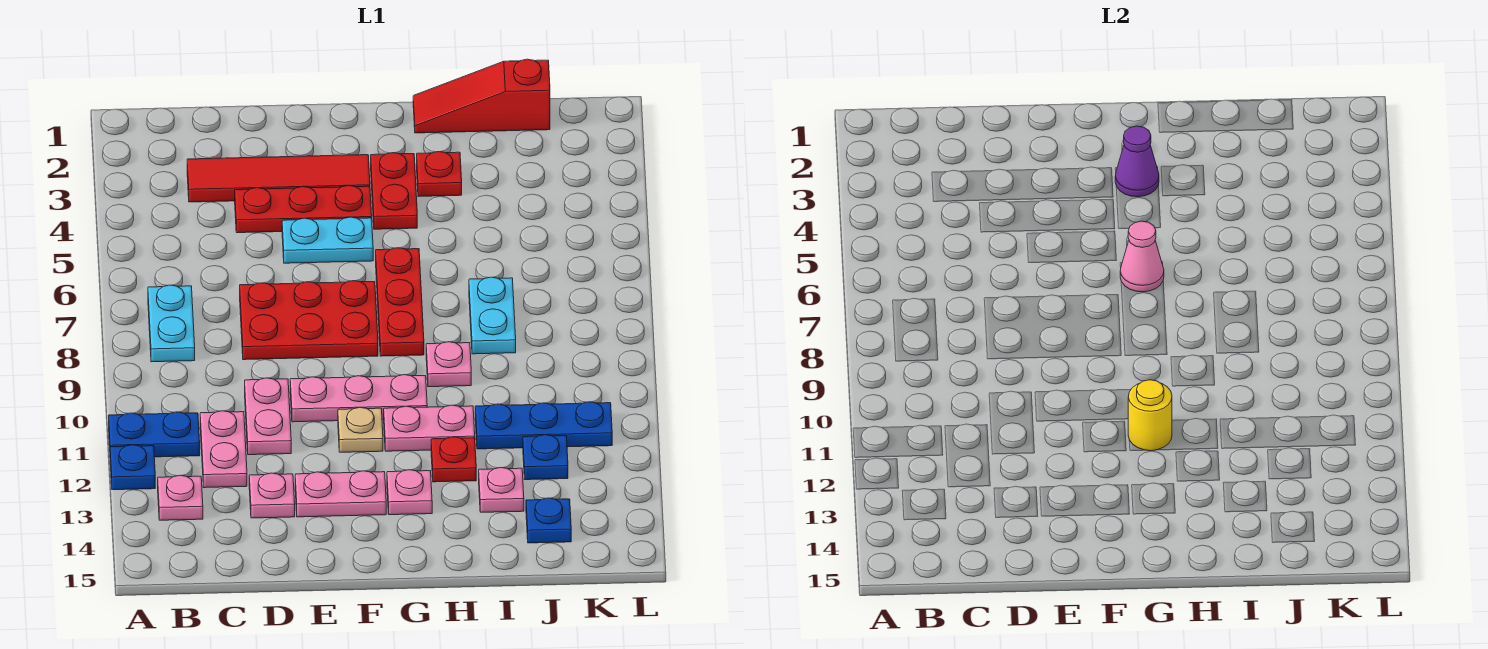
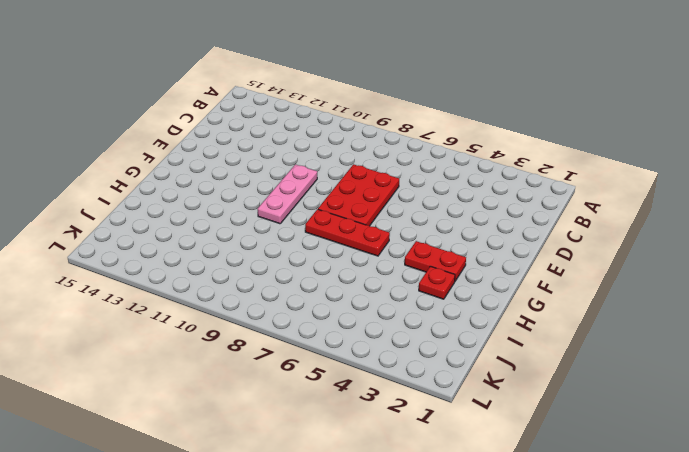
none -> blue 1x2 plate [109,412,200,457]
none -> blue 1x1 plate [110,445,155,490]
none -> cyan 1x2 plate [148,285,195,362]
none -> pink 1x1 plate [158,475,203,520]

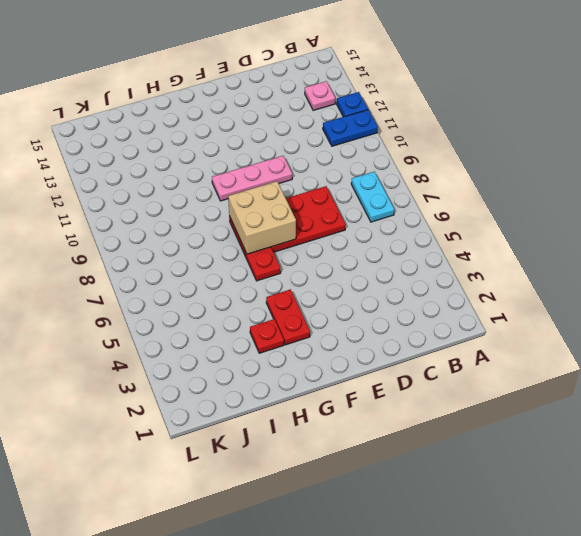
tan 2x2 brick [228,181,296,254] -> none
none -> red 1x4 tile [187,155,370,202]
none -> pink 1x2 plate [200,411,247,488]
none -> red 1x3 plate [235,185,372,233]
none -> pink 1x2 plate [245,378,291,455]

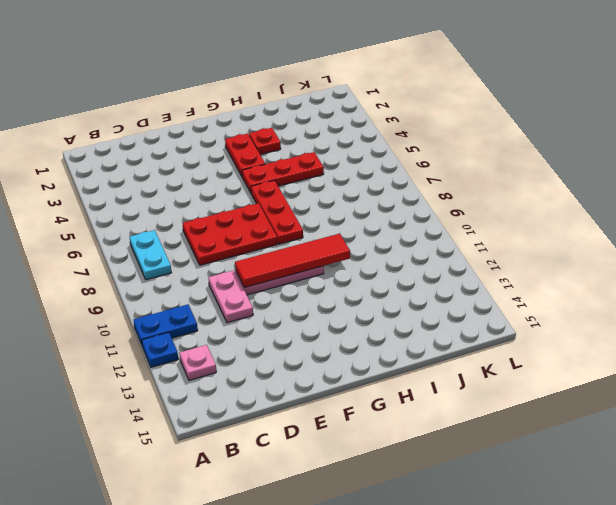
red 1x4 tile [235,233,350,288] -> red 1x4 tile moved to [187,155,370,202]
red 1x3 plate [242,152,324,192] -> red 1x3 plate moved to [235,185,372,233]
none -> pink 1x2 plate [200,411,247,488]
none -> pink 1x1 plate [249,473,295,518]
none -> cyan 1x2 plate [282,217,373,263]
none -> pink 1x2 plate [295,471,386,517]

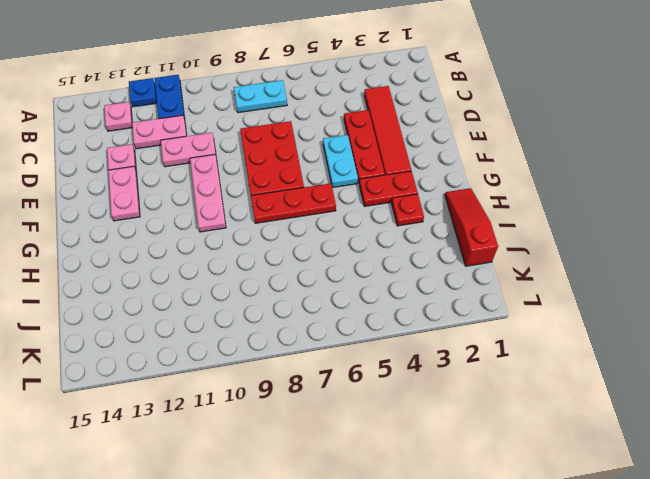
none -> tan 1x1 plate [338,407,383,452]
none -> pink 1x2 plate [384,405,475,451]
none -> pink 1x1 plate [387,470,432,515]
none -> pink 1x1 plate [426,342,471,387]

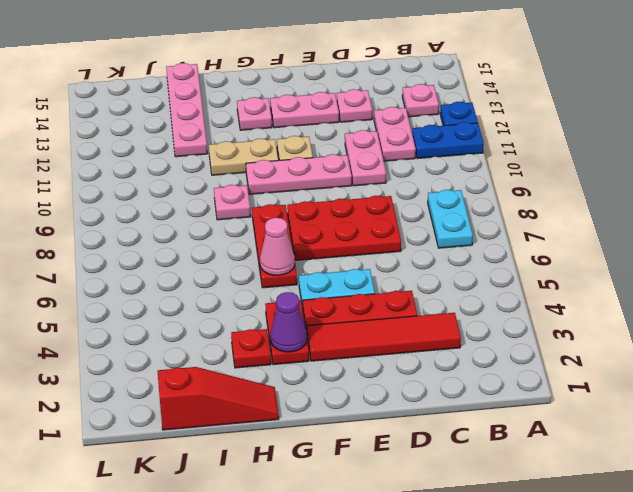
tan 1x2 plate [209,139,278,175] -> pink 1x2 plate [384,405,475,451]
pink 1x4 plate [166,63,207,157] -> pink 1x1 plate [479,468,524,512]
none -> red 1x1 plate [431,437,476,482]
none -> cyan 1x2 plate [469,277,516,354]
none -> blue 1x3 plate [475,402,612,449]
none -> blue 1x1 plate [523,435,568,480]

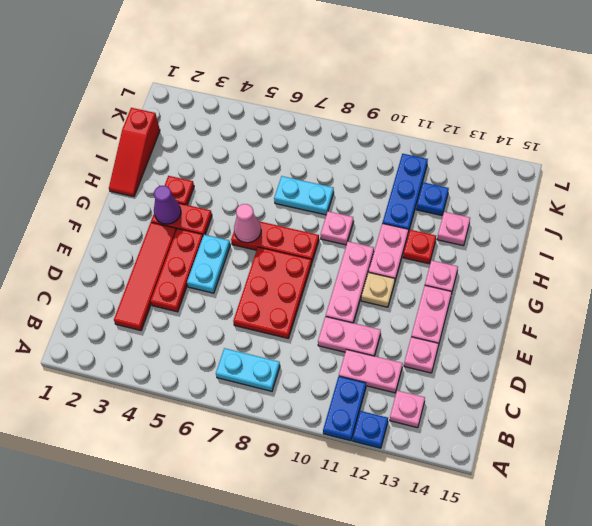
none -> blue 1x1 plate [526,498,571,543]
none -> yellow 1x1 round brick [1128,380,1172,451]

